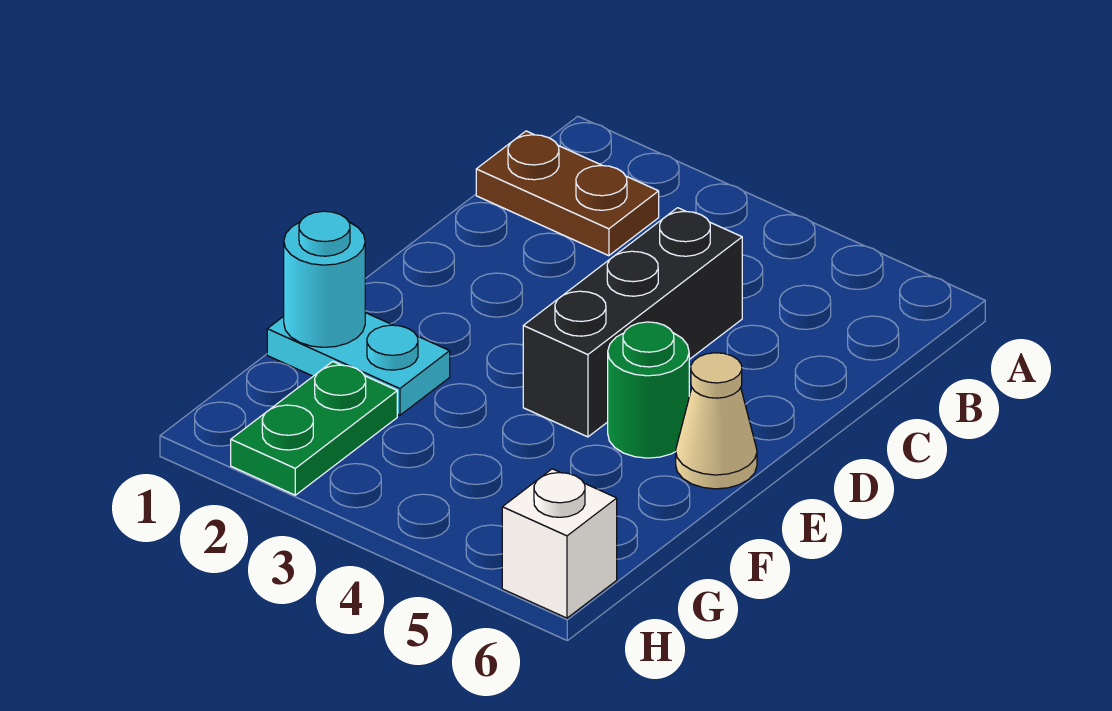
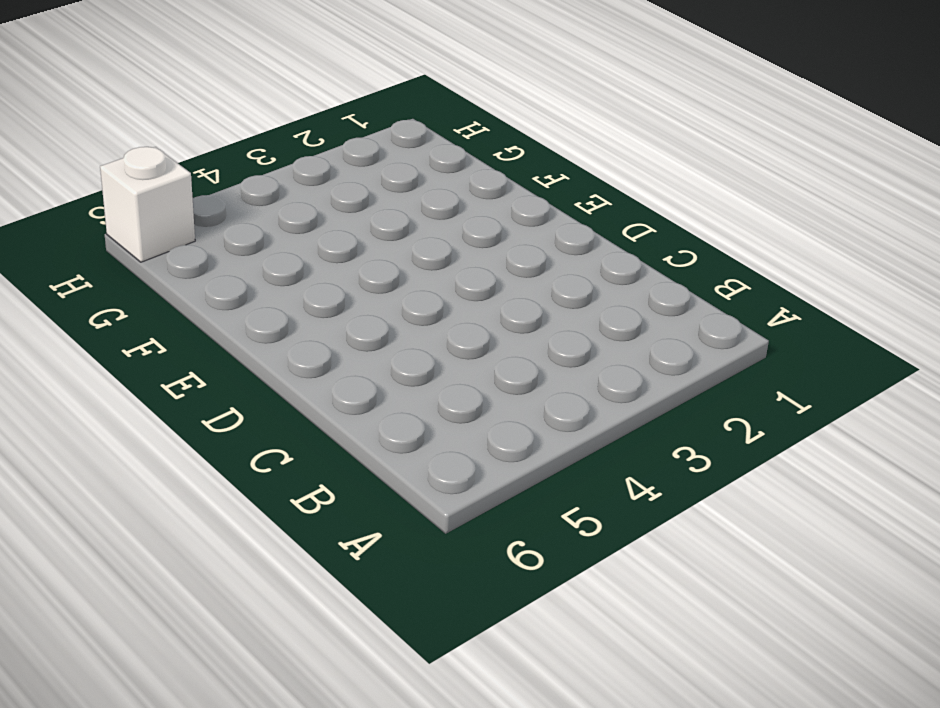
none -> brown 1x2 plate [476,131,659,256]
none -> black 1x3 brick [523,208,742,437]

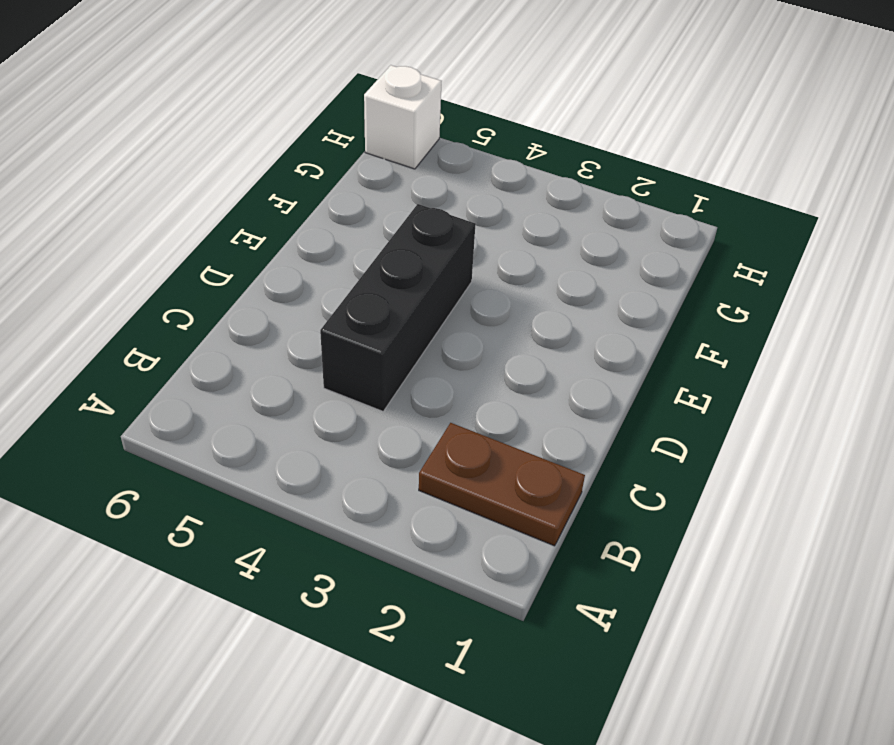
none -> green 1x1 round brick [608,322,689,458]
none -> tan 1x1 cone [676,353,757,489]

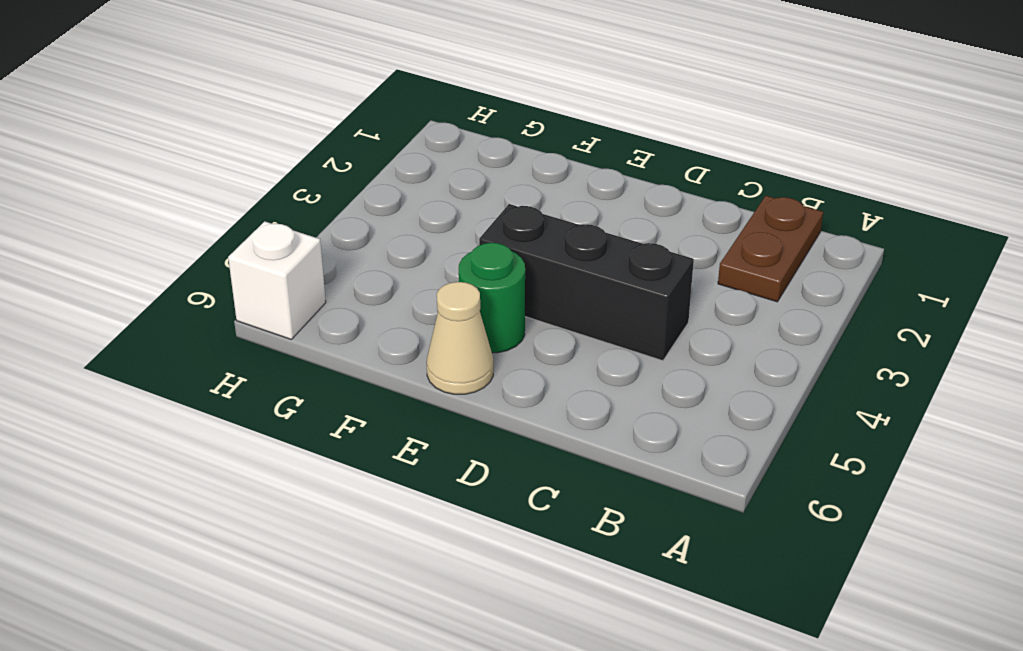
none -> cyan 1x2 plate [267,313,450,415]
none -> green 1x2 plate [231,362,397,495]

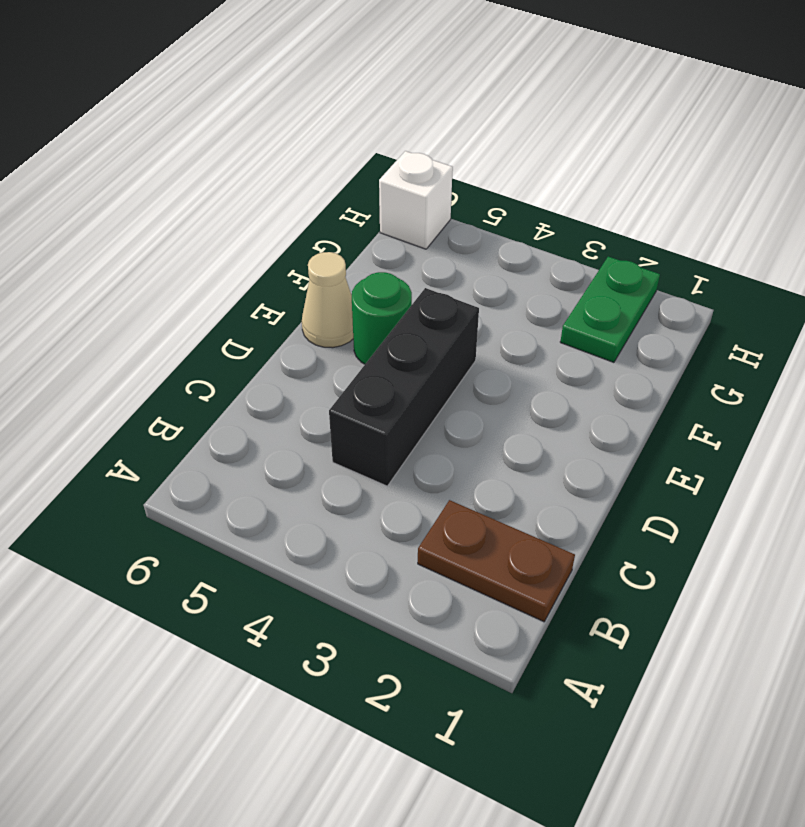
none -> cyan 1x2 plate [267,313,450,415]
none -> cyan 1x1 round brick [284,211,365,347]

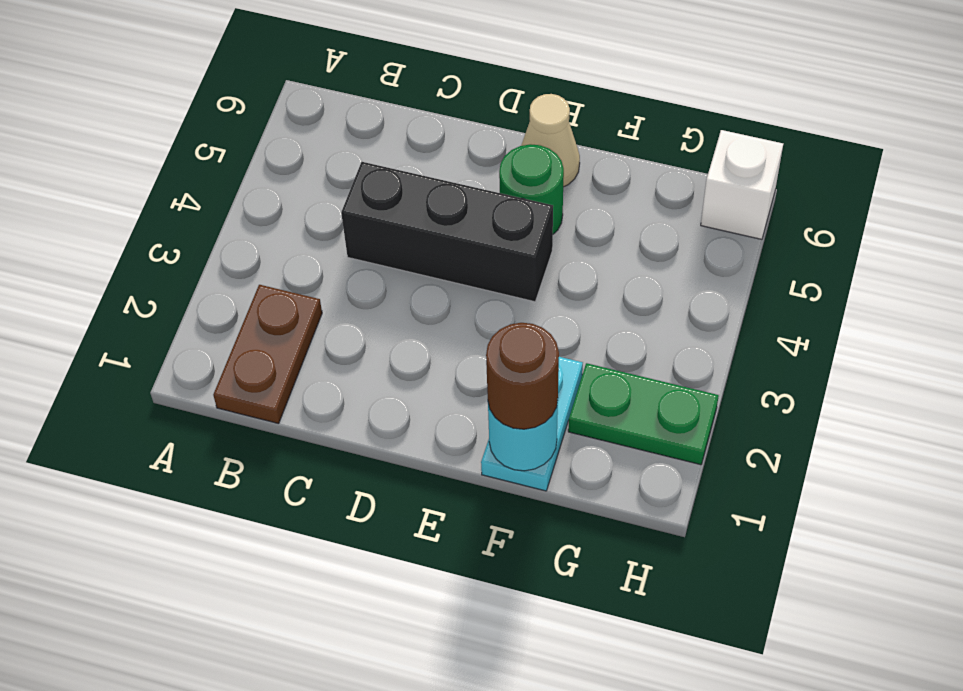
brown 1x1 round brick [486,323,559,429] -> none

